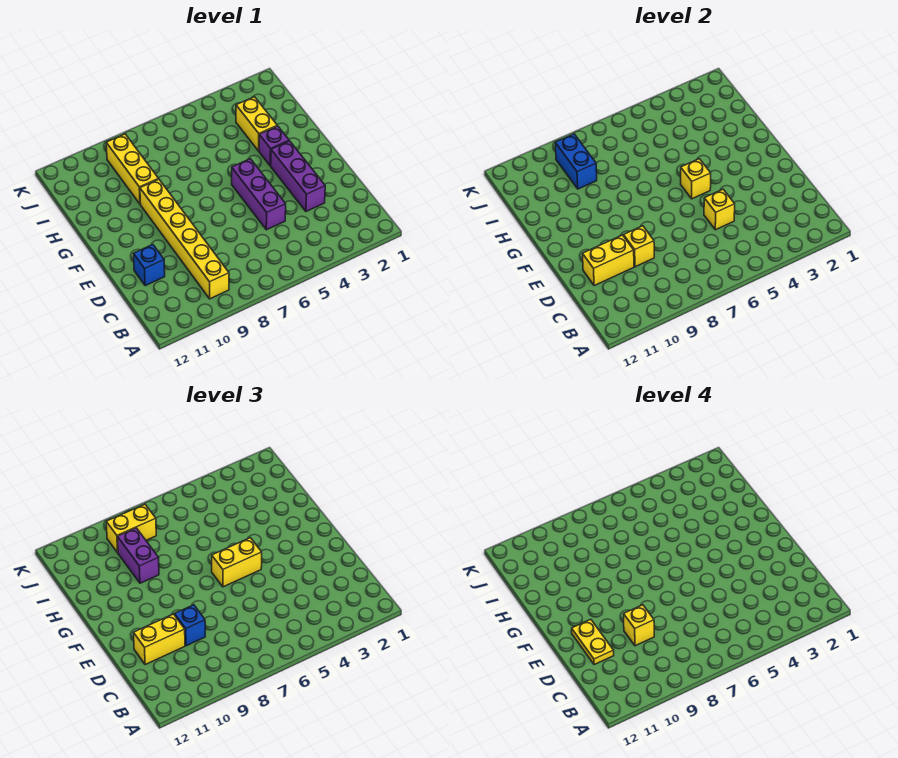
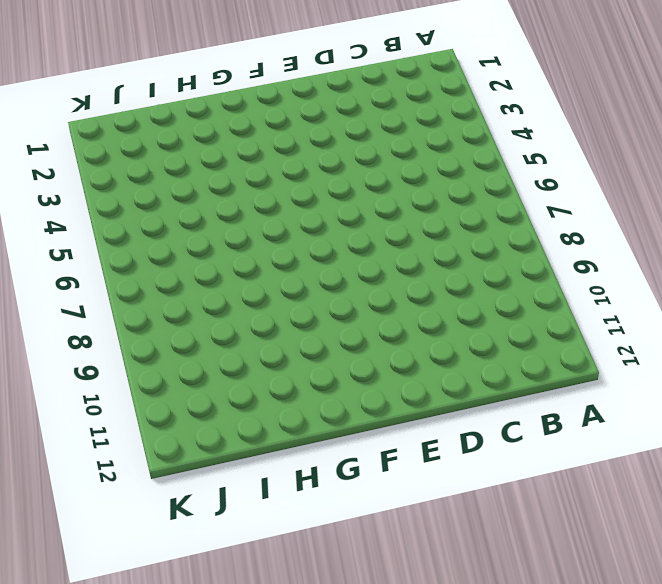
none -> yellow 1x6 brick [140,179,229,299]
none -> purple 1x3 brick [271,141,325,211]
none -> purple 1x3 brick [232,159,286,230]

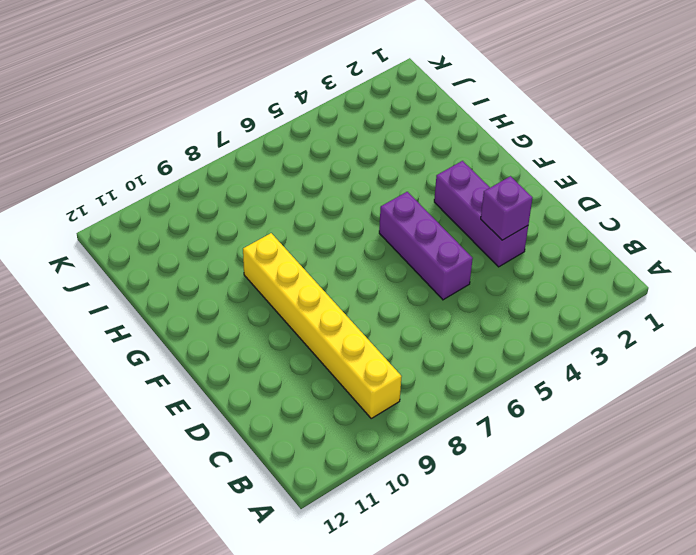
purple 1x1 brick [481,176,532,240] -> purple 1x1 brick moved to [259,126,289,166]
none -> blue 1x1 brick [134,245,165,286]
none -> yellow 1x2 brick [236,97,277,151]
none -> yellow 1x3 brick [106,134,158,204]

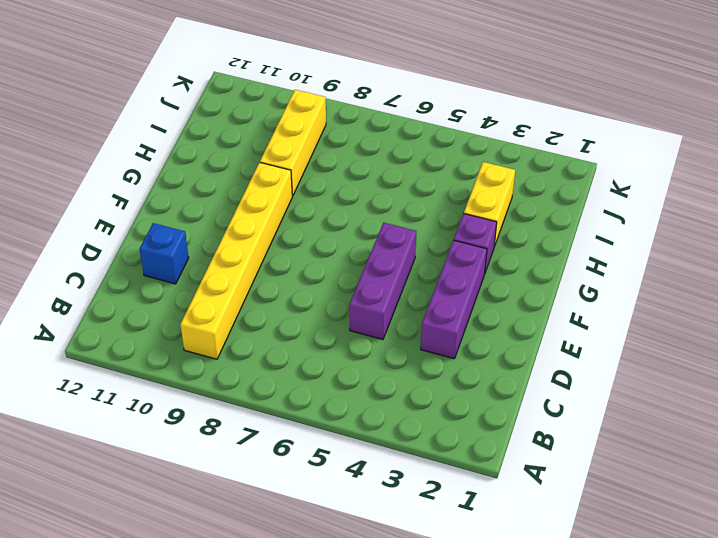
none -> yellow 1x1 brick [704,189,735,230]
none -> yellow 1x1 brick [624,226,654,267]
none -> yellow 1x2 brick [583,235,634,286]

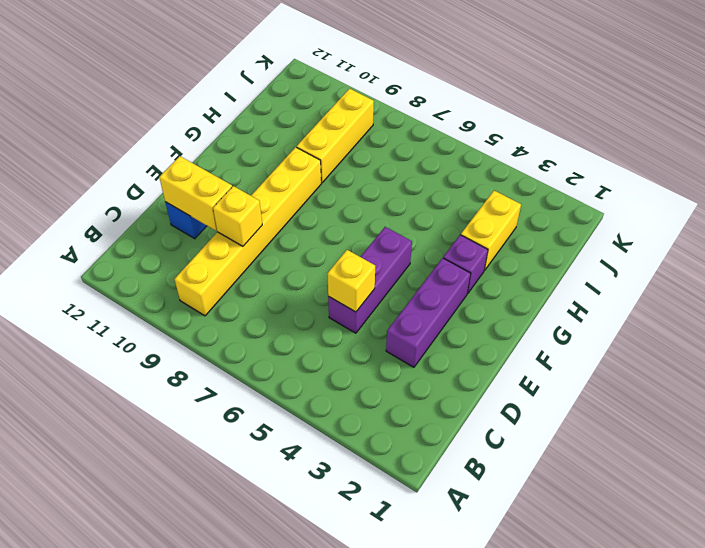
none -> yellow 1x1 brick [681,159,711,199]
none -> blue 1x2 brick [555,134,597,189]
none -> blue 1x1 brick [175,605,205,646]

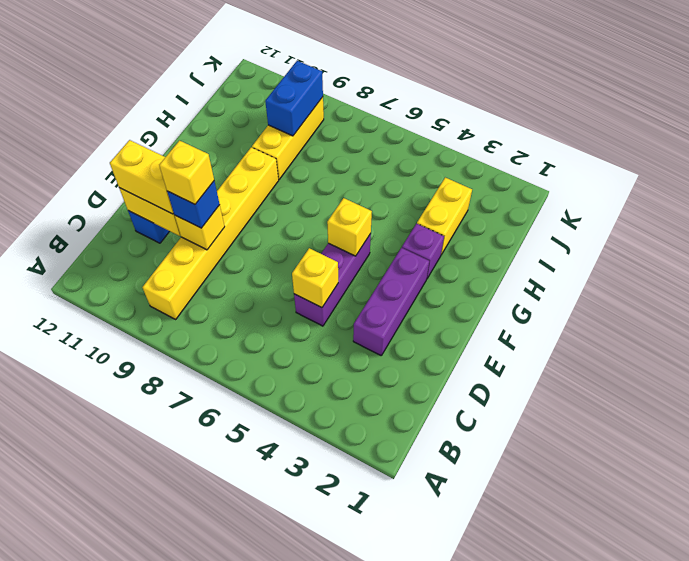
none -> yellow 1x2 brick [212,538,262,587]
none -> purple 1x2 brick [117,528,159,583]
none -> yellow 1x2 brick [106,504,156,553]

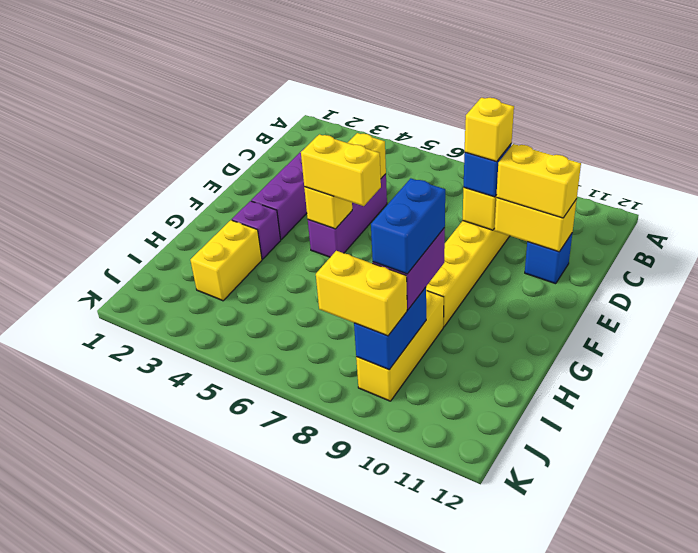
blue 1x2 brick [371,178,445,274] -> none
none -> yellow 1x2 plate [572,619,614,665]

